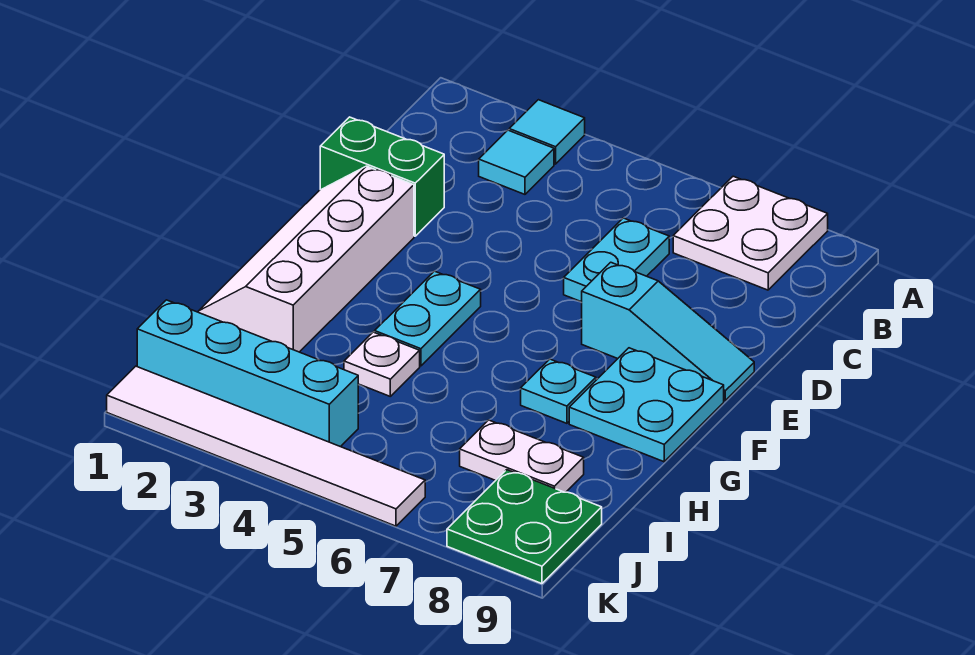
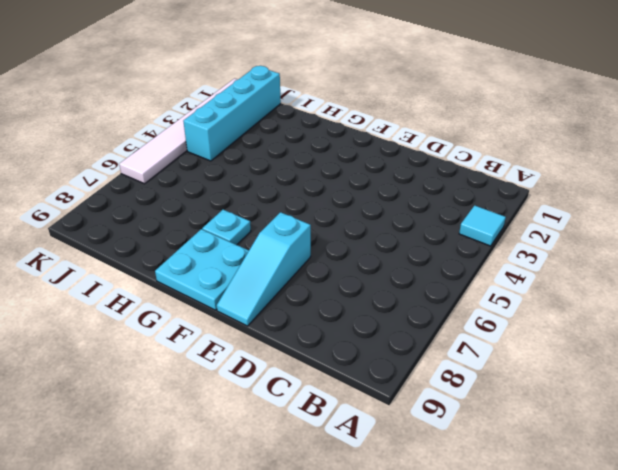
none -> white 2x2 plate [673,176,828,290]
none -> cyan 1x1 tile [479,130,554,194]
none -> cyan 1x2 plate [564,218,669,302]

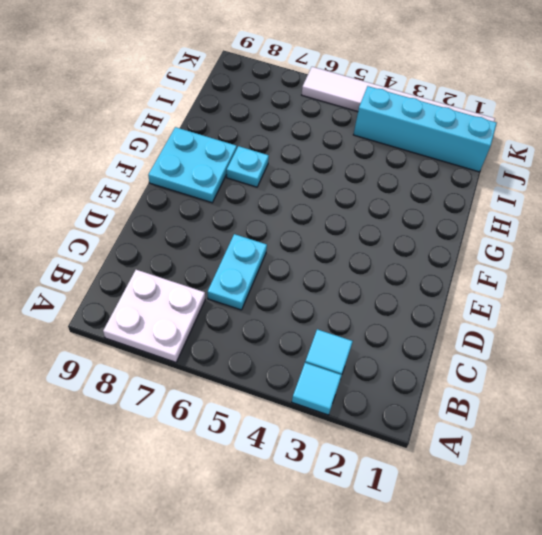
none -> green 1x2 brick [320,117,444,236]
none -> white 2x4 slope [198,166,414,352]
none -> cyan 1x3 slope [582,262,754,401]

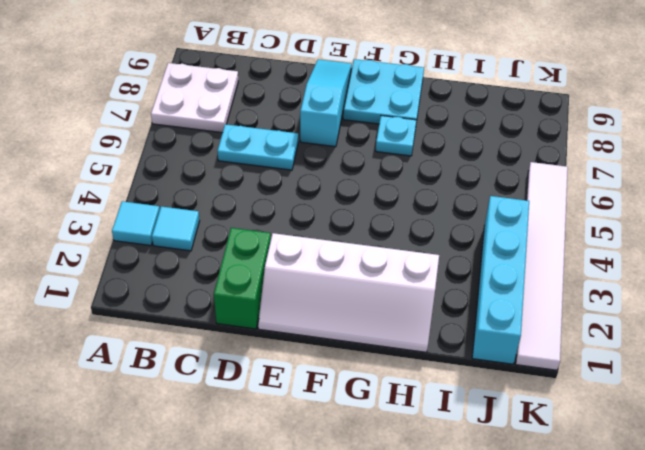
none -> cyan 1x2 plate [375,271,481,366]
none -> white 1x1 plate [344,332,420,396]
none -> white 1x2 plate [460,420,584,492]

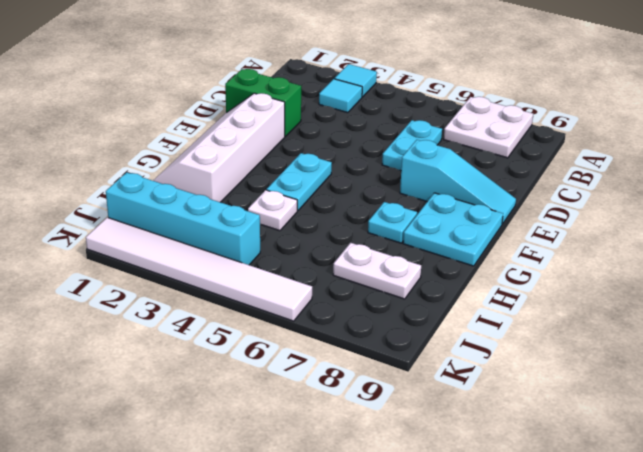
none -> green 2x2 plate [447,470,602,584]

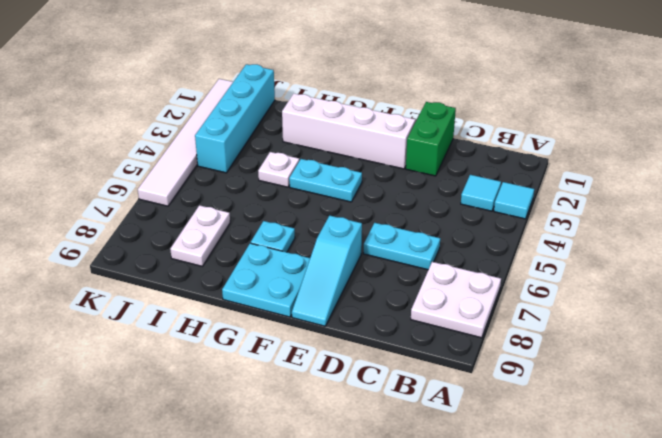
none -> green 2x2 plate [447,470,602,584]

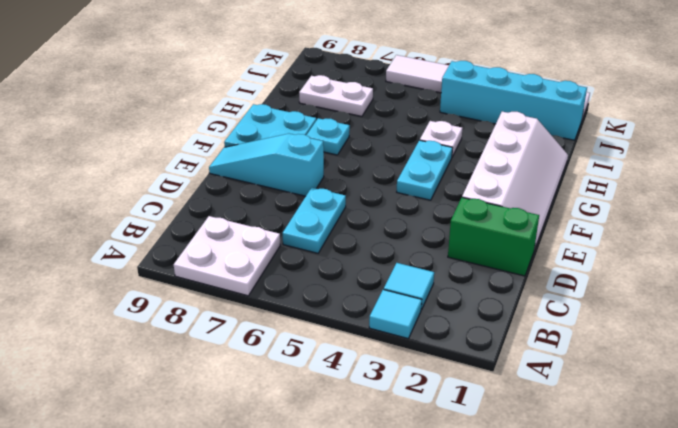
none -> green 2x2 plate [447,470,602,584]

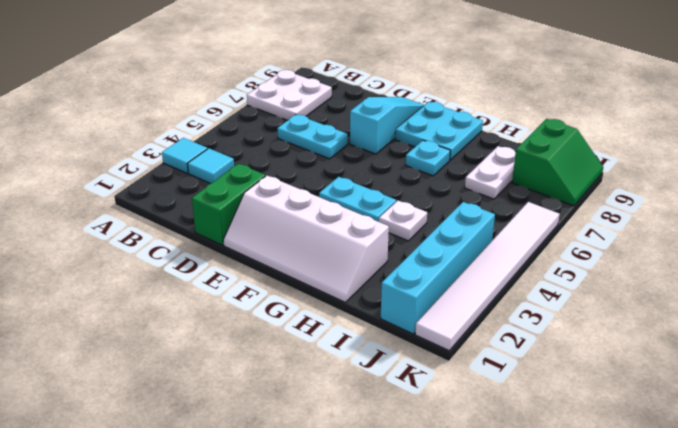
green 2x2 slope [512,119,603,206] -> green 2x2 plate [447,470,602,584]

